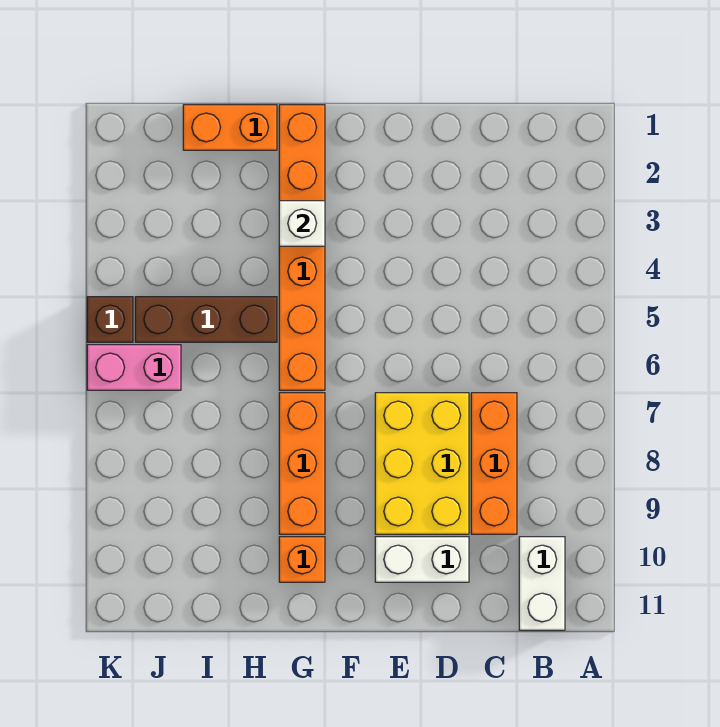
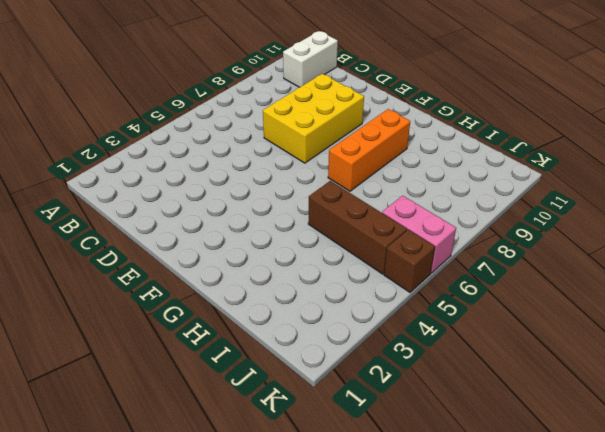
none -> orange 1x3 brick [471,393,517,534]
none -> white 1x2 brick [375,537,469,582]
none -> orange 1x6 brick [279,105,325,390]

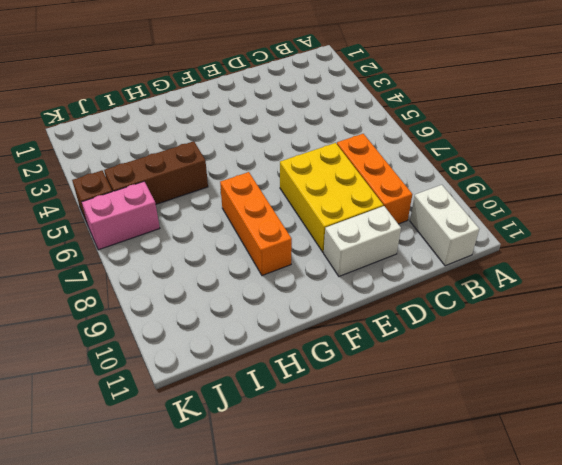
none -> orange 1x6 brick [279,105,325,390]
none -> orange 1x1 brick [279,537,325,582]
none -> orange 1x2 brick [183,105,277,150]

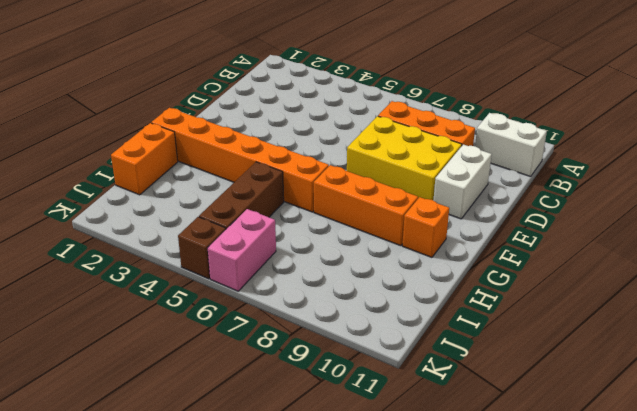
none -> white 1x1 brick [279,201,325,246]

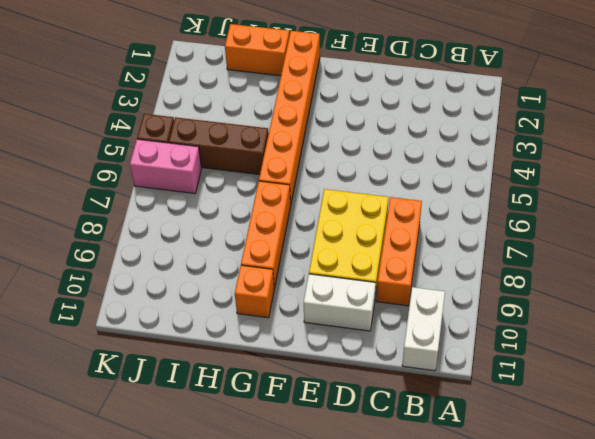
none -> white 1x1 brick [279,201,325,246]

